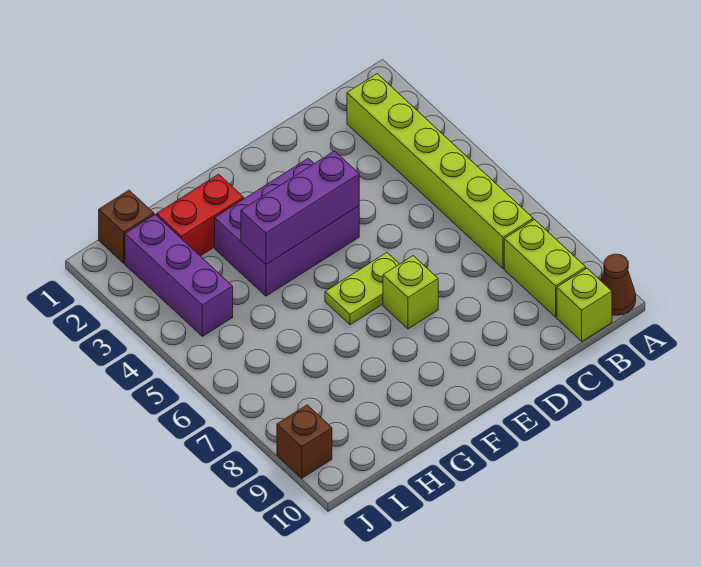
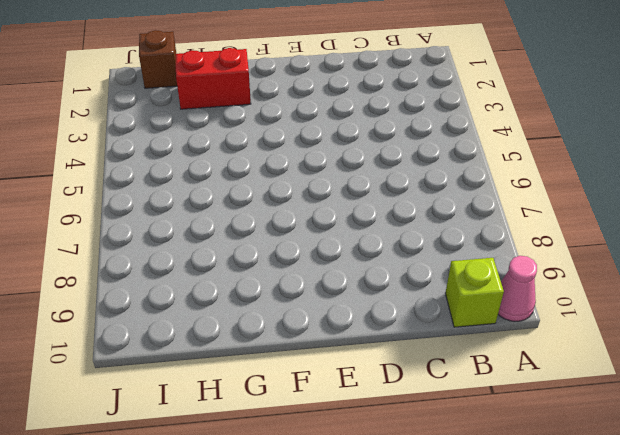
pink 1x1 cone [498,256,537,321] -> brown 1x1 cone [601,254,636,315]
none -> lime 1x6 brick [347,74,533,269]
none -> lime 1x2 brick [504,220,586,317]
none -> purple 2x3 brick [215,158,359,296]

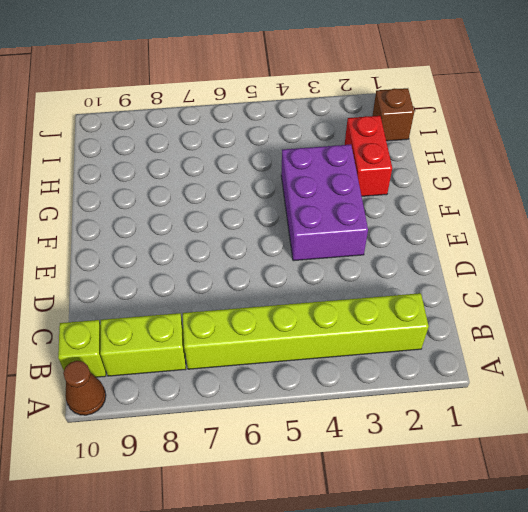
none -> lime 1x2 plate [325,253,399,325]
none -> lime 1x1 brick [383,256,438,329]
none -> purple 1x3 brick [125,215,233,336]

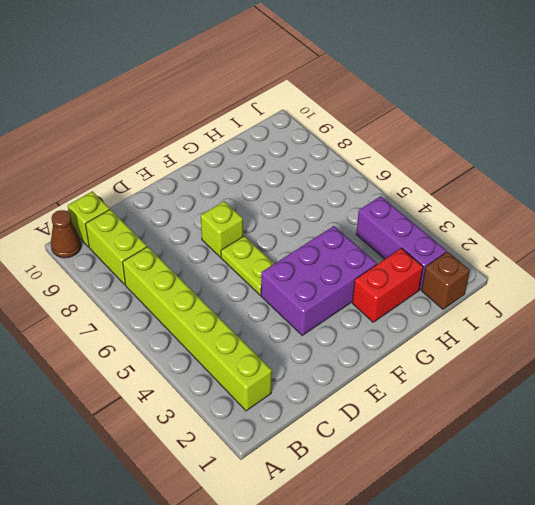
lime 1x2 plate [221,236,274,295] -> lime 1x2 plate turned to [325,253,399,325]
none -> brown 1x1 brick [277,405,332,478]
none -> purple 1x3 brick [241,151,359,264]

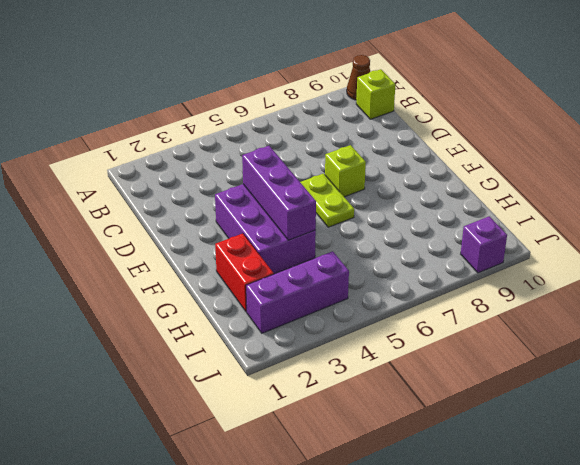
purple 1x1 brick [461,216,507,273] -> brown 1x1 brick [277,405,332,478]
none -> lime 1x6 brick [347,74,533,269]
none -> lime 1x2 brick [504,220,586,317]
none -> brown 1x1 brick [99,190,154,263]

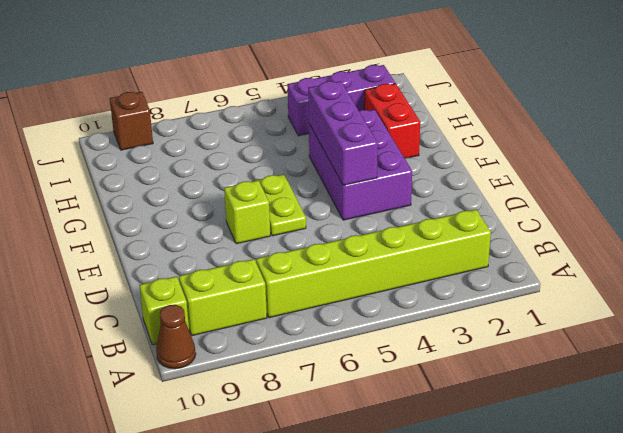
none -> brown 1x1 brick [99,190,154,263]

